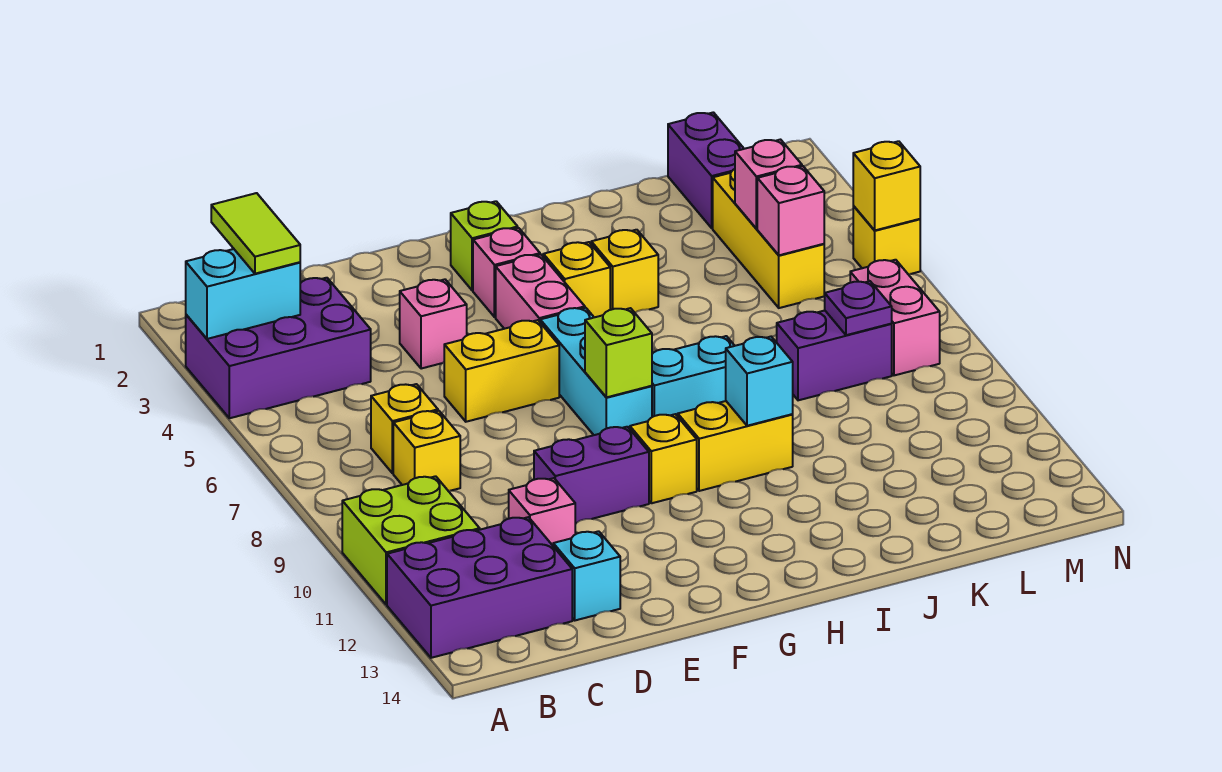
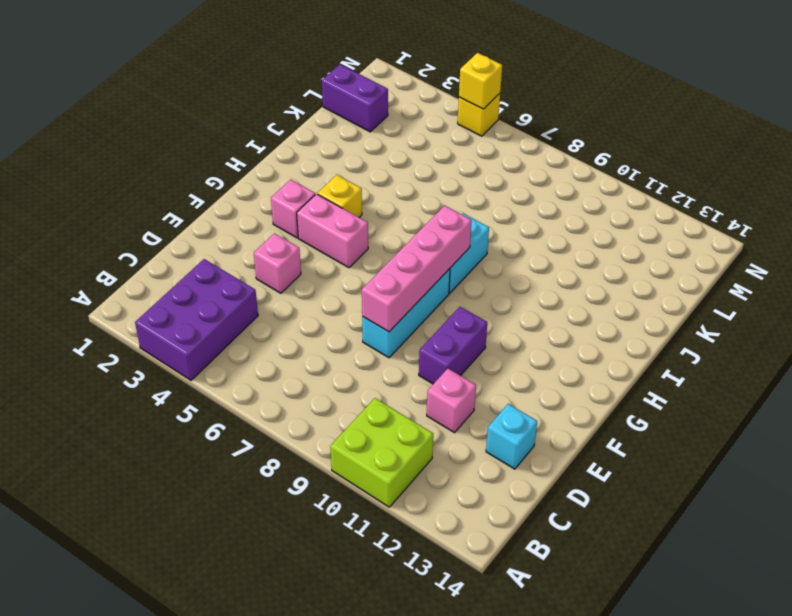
cyan 1x3 brick [362,269,450,358] -> cyan 1x3 brick turned to [540,308,652,435]
pink 1x4 brick [362,205,472,332] -> lime 1x1 brick [585,308,652,397]
none -> purple 2x3 brick [387,517,572,658]
none -> yellow 1x1 brick [371,384,438,473]
none -> yellow 1x1 brick [393,411,460,491]
none -> yellow 1x2 brick [444,320,559,422]

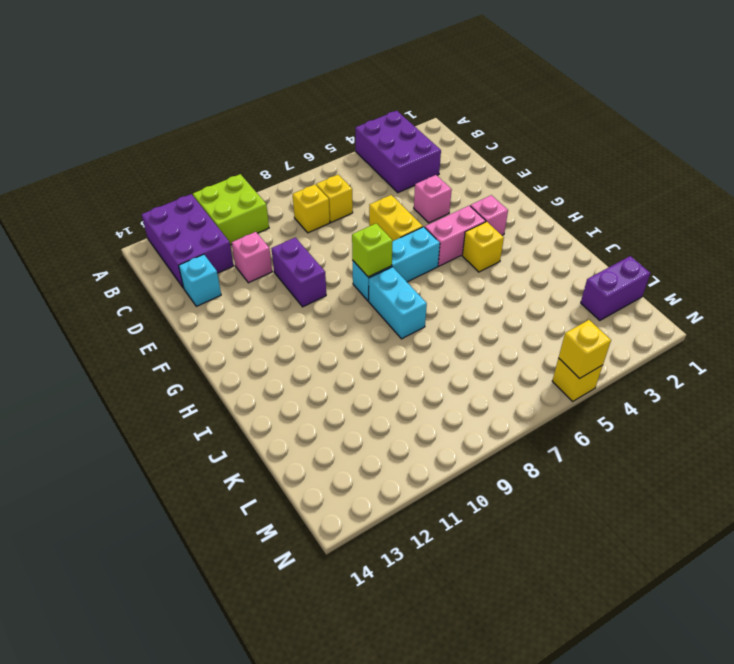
none -> lime 1x1 brick [451,201,518,290]
none -> yellow 1x1 brick [630,414,697,503]
none -> yellow 1x2 brick [678,401,793,491]
none -> yellow 1x1 brick [591,230,658,313]

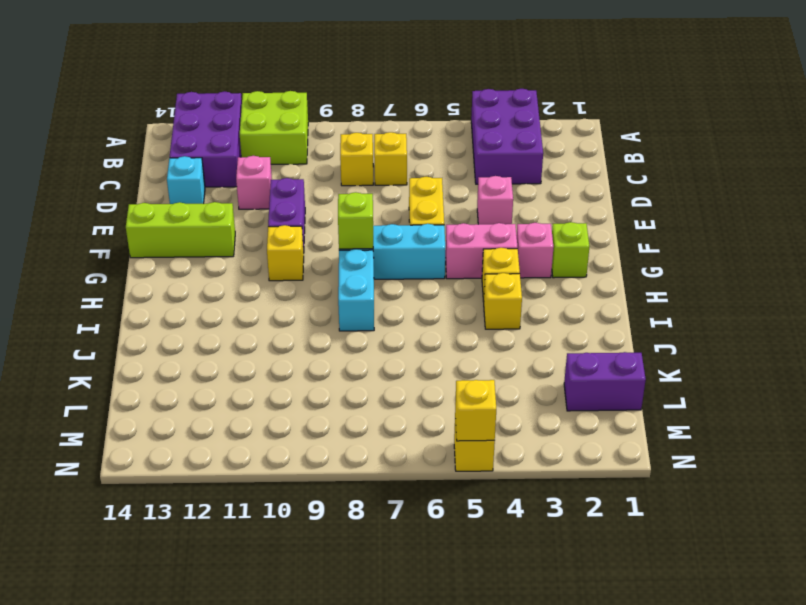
lime 1x3 brick [126,202,235,258] -> none
none -> yellow 1x2 brick [678,401,793,491]
none -> purple 1x2 brick [777,311,892,400]
none -> yellow 1x3 brick [713,169,824,308]
none -> pink 1x2 brick [850,260,940,375]

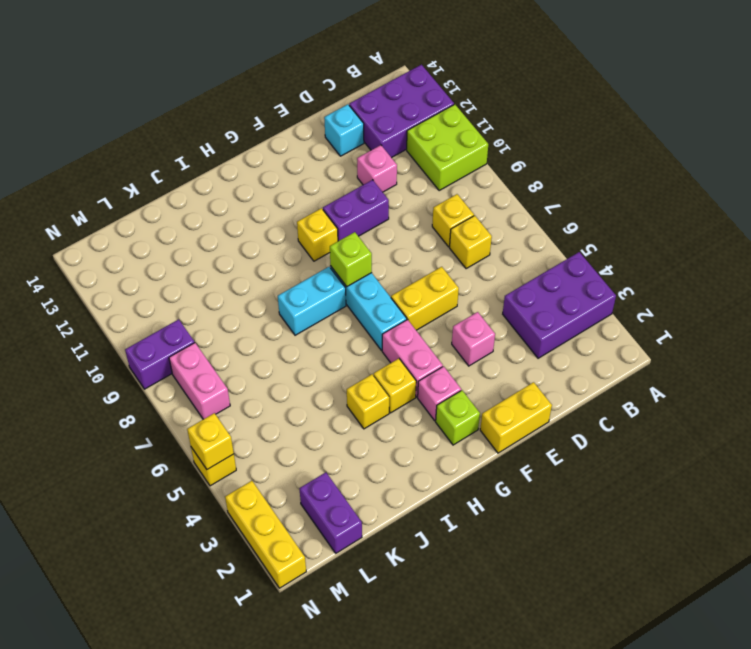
yellow 1x2 brick [480,382,552,453] -> yellow 1x2 brick moved to [678,401,793,491]
purple 1x2 brick [125,319,195,389] -> purple 1x2 brick moved to [777,311,892,400]
yellow 1x3 brick [225,481,306,588] -> yellow 1x3 brick moved to [713,169,824,308]
none -> cyan 1x2 brick [186,249,300,339]
none -> cyan 1x1 brick [726,337,793,426]
none -> pink 1x1 brick [735,140,802,229]
none -> pink 1x1 brick [757,166,824,255]

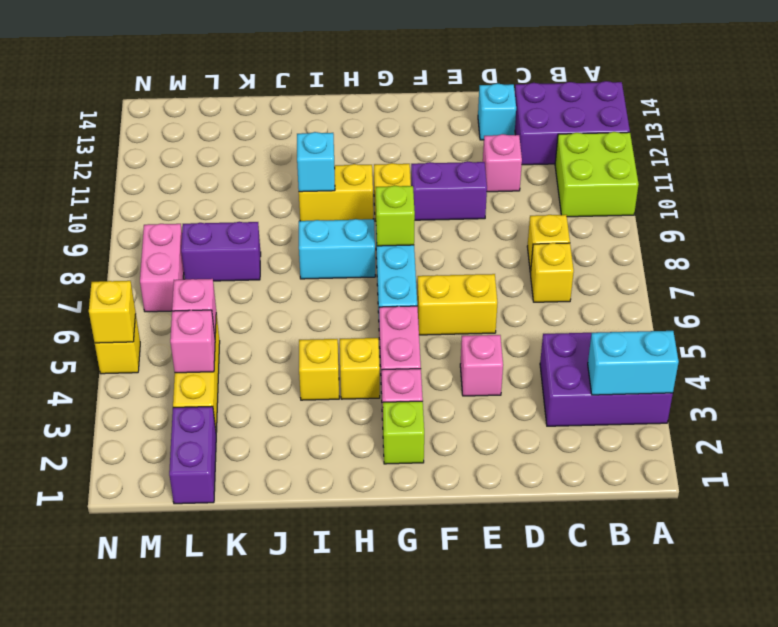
none -> purple 1x1 plate [825,281,892,335]
none -> lime 1x2 tile [211,193,300,274]

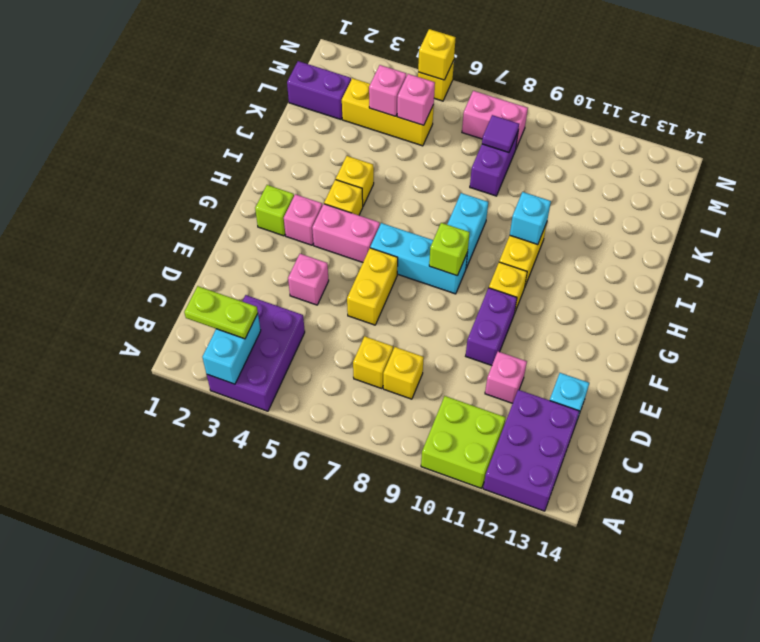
lime 1x2 plate [184,286,258,339] -> lime 1x2 tile [211,193,300,274]
purple 1x1 tile [482,115,519,152] -> purple 1x1 plate [825,281,892,335]

